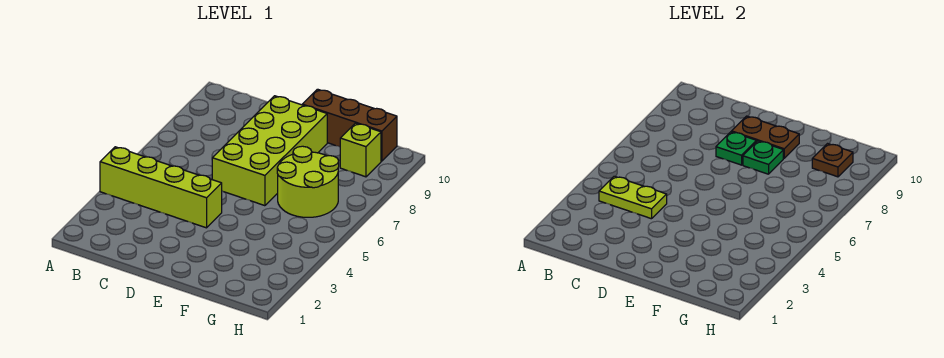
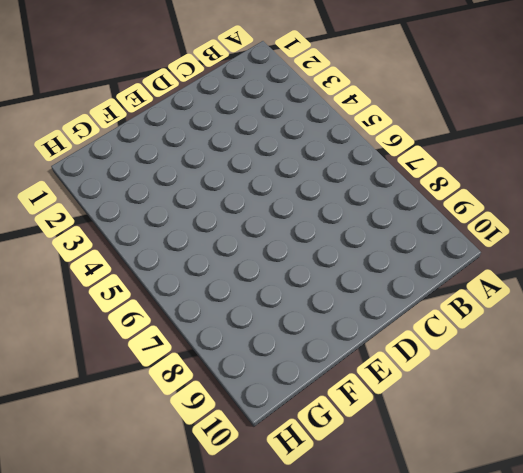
none -> lime 1x4 brick [100,147,222,228]
none -> lime 2x4 brick [212,96,327,206]

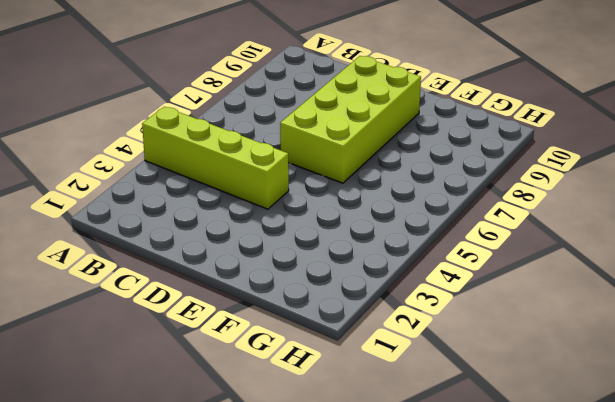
none -> brown 1x3 brick [302,89,397,161]
none -> lime 2x2 round brick [277,146,339,217]

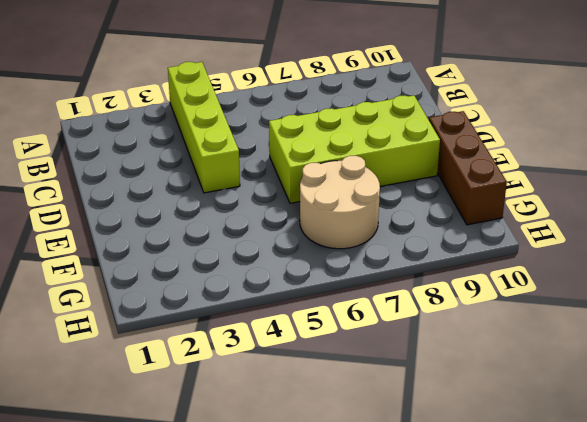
tan 2x2 round brick [300,156,380,249] -> lime 2x2 round brick [277,146,339,217]
none -> lime 1x1 brick [340,123,381,177]
none -> lime 1x2 plate [599,176,667,219]

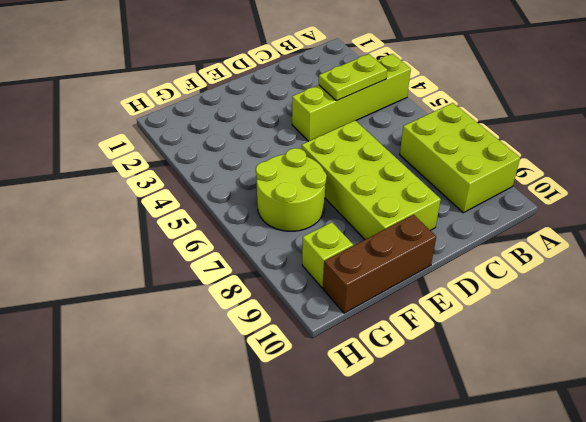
lime 2x3 brick [400,103,520,213] -> none
none -> green 1x1 plate [716,132,757,165]
none -> brown 1x2 plate [732,116,799,158]

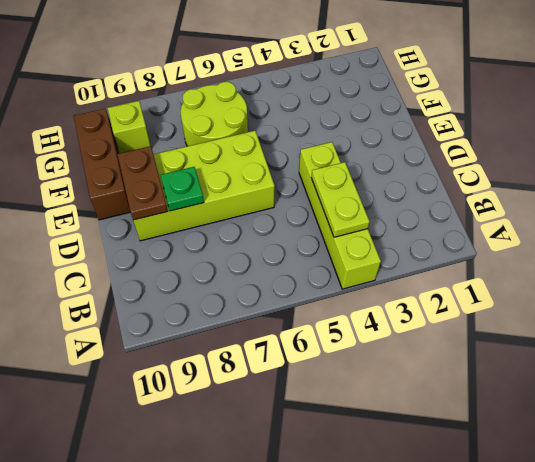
none -> green 1x1 plate [743,141,783,174]
none -> brown 1x1 plate [812,144,853,177]

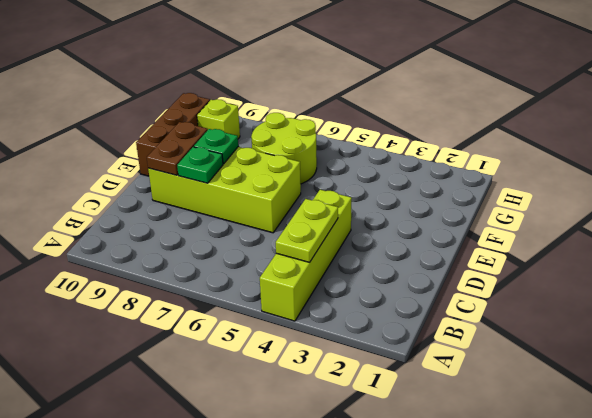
none -> brown 1x1 plate [812,144,853,177]

